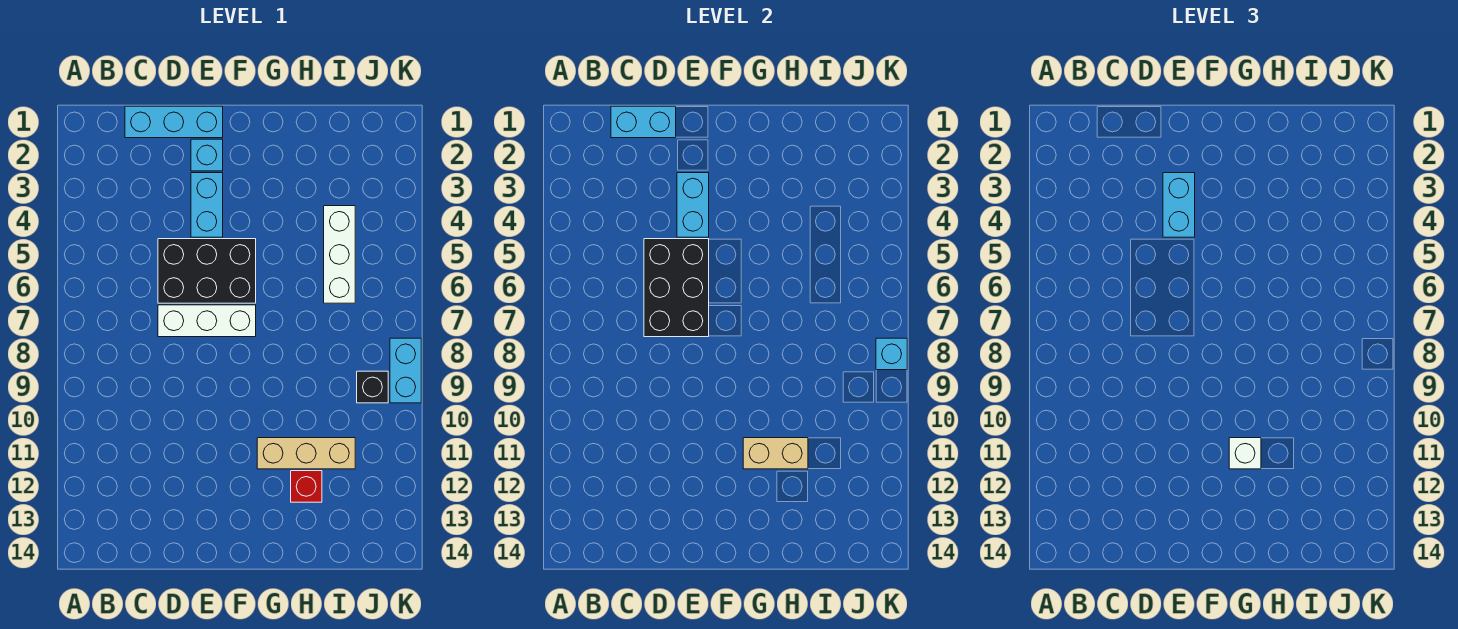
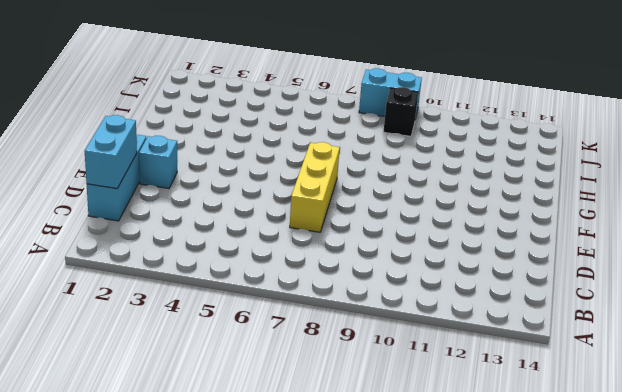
yellow 1x3 brick [290,142,340,232] -> white 1x3 brick [158,305,256,337]
none -> black 2x3 brick [158,239,256,303]
none -> cyan 1x2 brick [191,173,223,237]
none -> tan 1x3 brick [257,438,355,469]

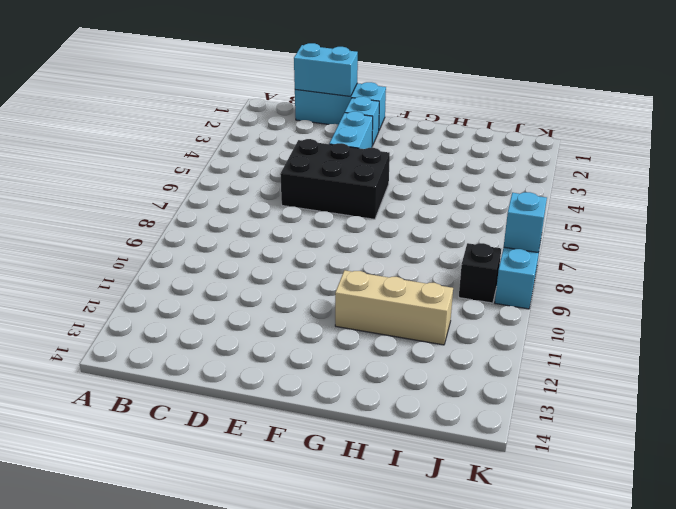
none -> white 1x3 brick [158,305,256,337]
none -> red 1x1 brick [291,471,322,502]
none -> white 1x3 brick [324,206,355,303]

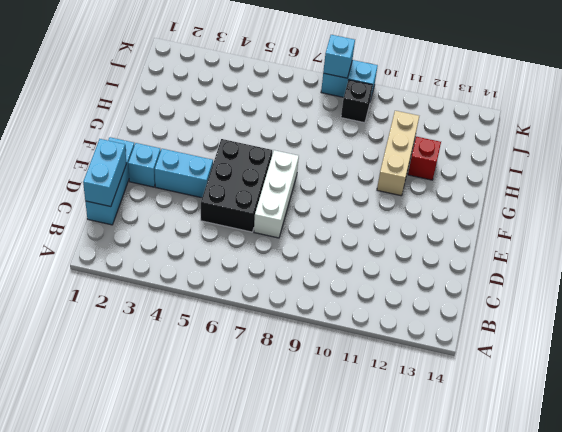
none -> white 1x3 brick [324,206,355,303]
none -> black 2x3 brick [644,239,709,337]
none -> cyan 1x2 brick [677,173,709,237]

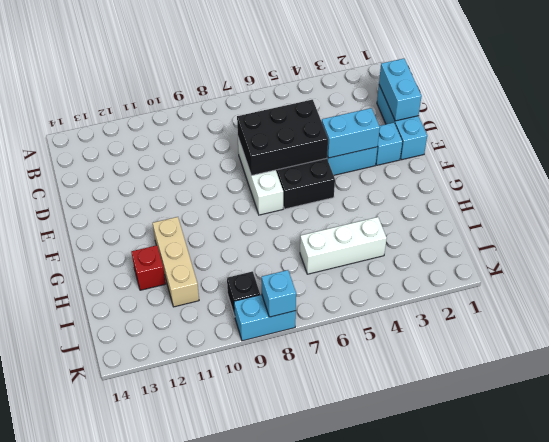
none -> tan 1x2 brick [743,438,808,469]
none -> cyan 1x2 brick [1163,173,1195,237]
none -> white 1x1 brick [1229,438,1261,469]

